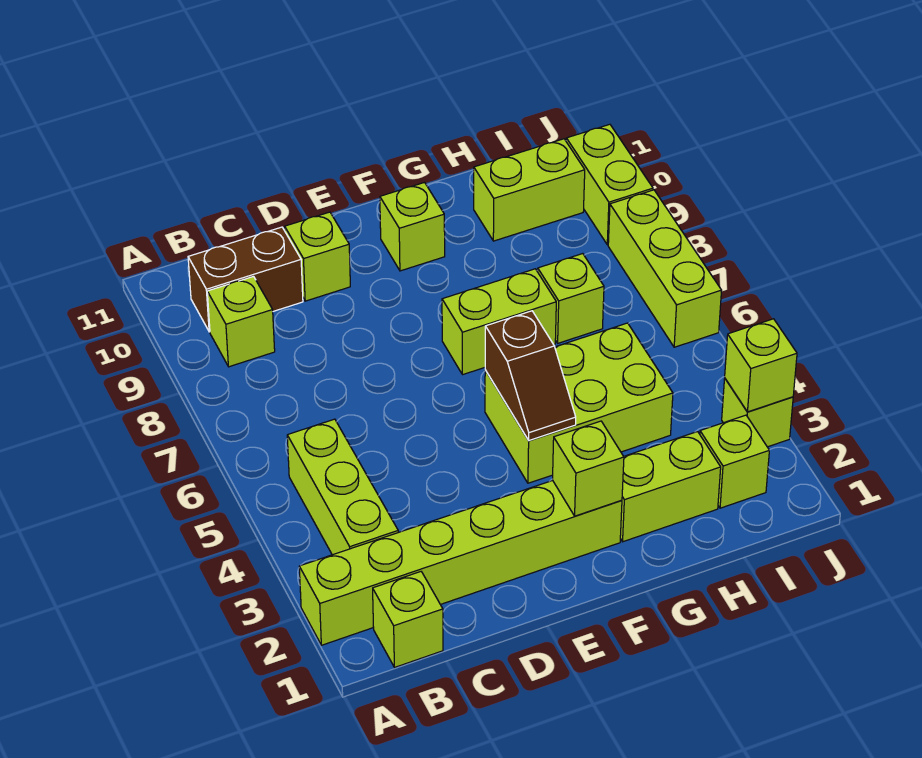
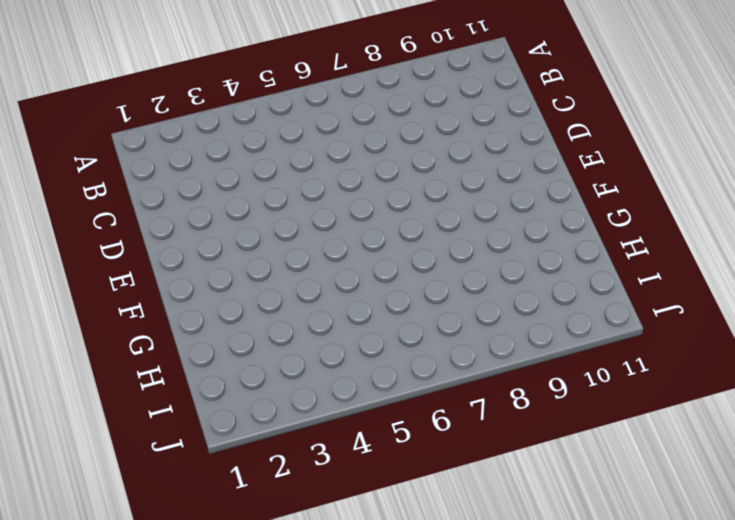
none -> lime 1x6 brick [299,480,622,645]
none -> lime 1x1 brick [373,572,443,667]
none -> lime 1x3 brick [287,419,398,555]

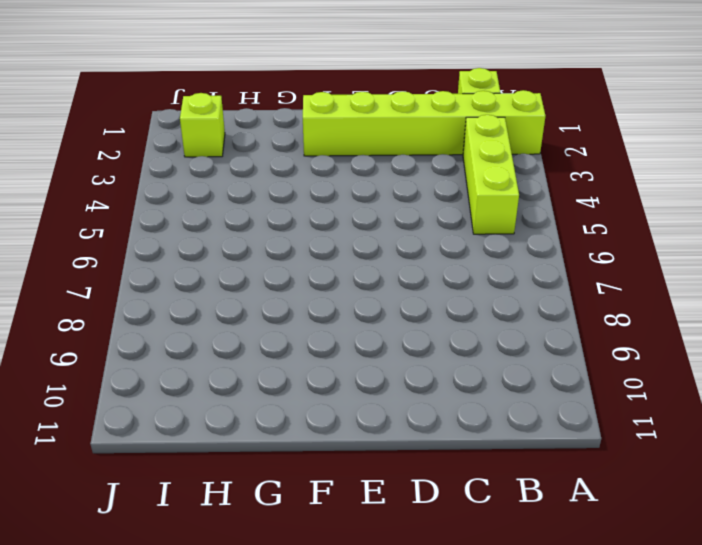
none -> lime 1x1 brick [207,277,275,367]
none -> brown 1x2 brick [188,227,303,332]
none -> lime 1x1 brick [285,212,350,301]

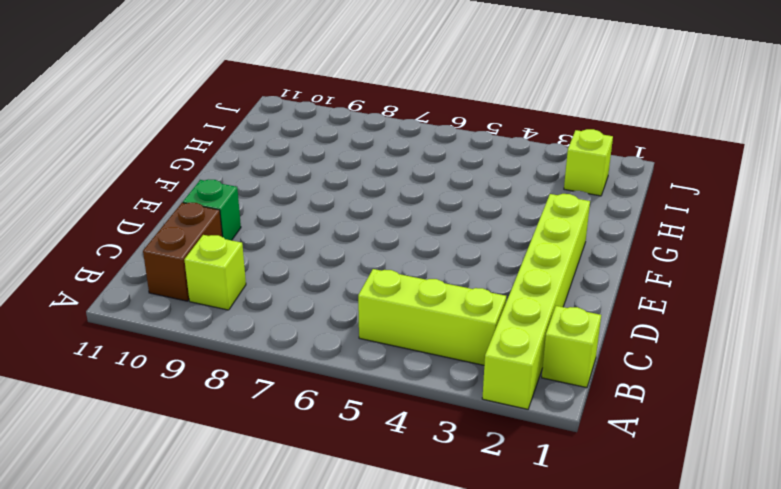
green 1x1 brick [183,180,241,240] -> lime 1x1 brick [285,212,350,301]
none -> lime 2x3 brick [485,323,673,483]
none -> lime 1x2 brick [442,269,556,375]
none -> lime 1x1 brick [380,183,445,271]

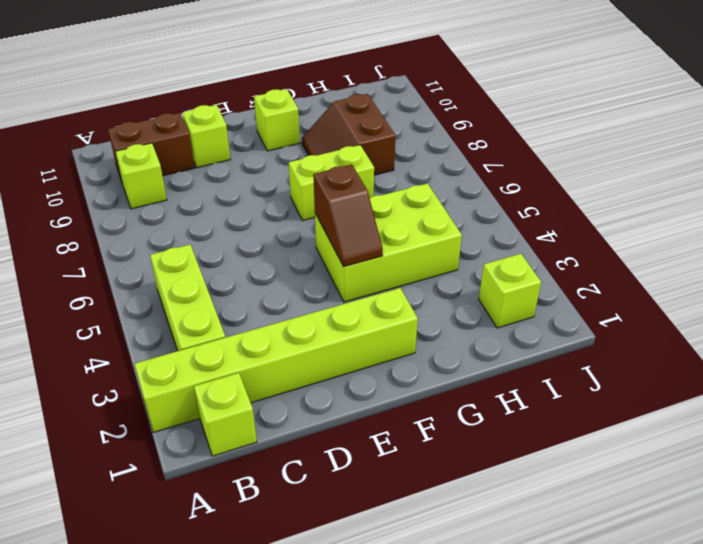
brown 2x2 slope [302,94,396,175] -> none
none -> lime 1x2 brick [620,432,721,542]
none -> lime 1x1 brick [538,254,604,343]
none -> lime 1x2 brick [474,139,585,241]

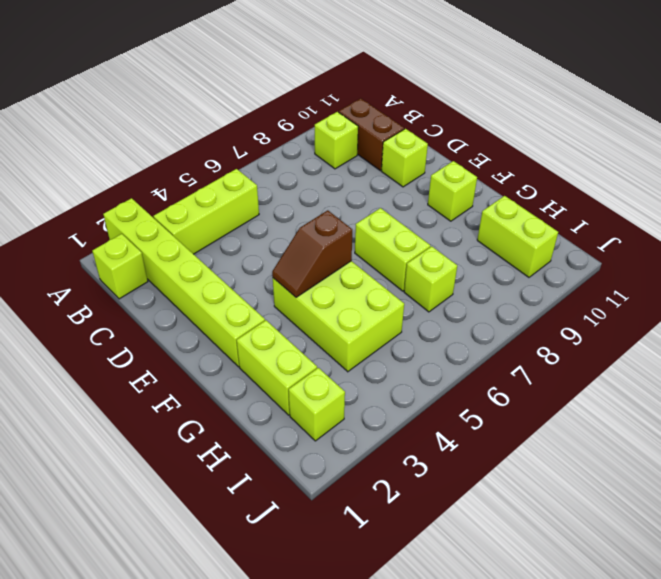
none -> lime 1x1 brick [722,379,793,447]
none -> lime 1x3 brick [608,190,722,347]
none -> lime 1x2 brick [566,124,653,245]

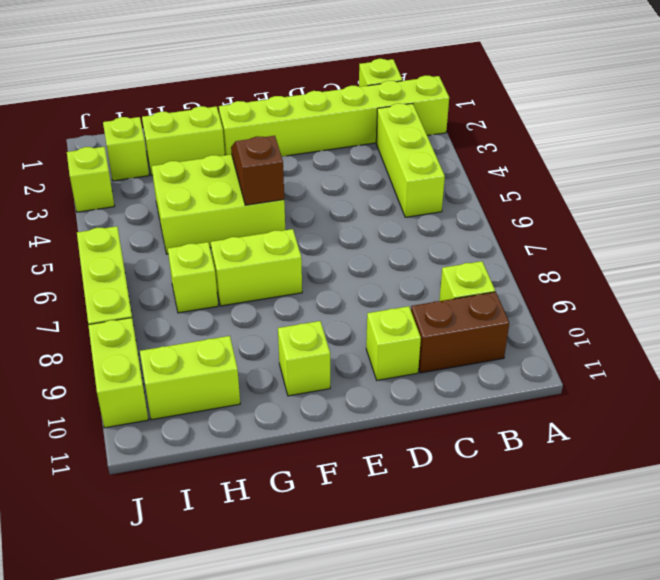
none -> lime 1x1 brick [553,421,624,516]
none -> lime 1x1 brick [725,319,797,412]

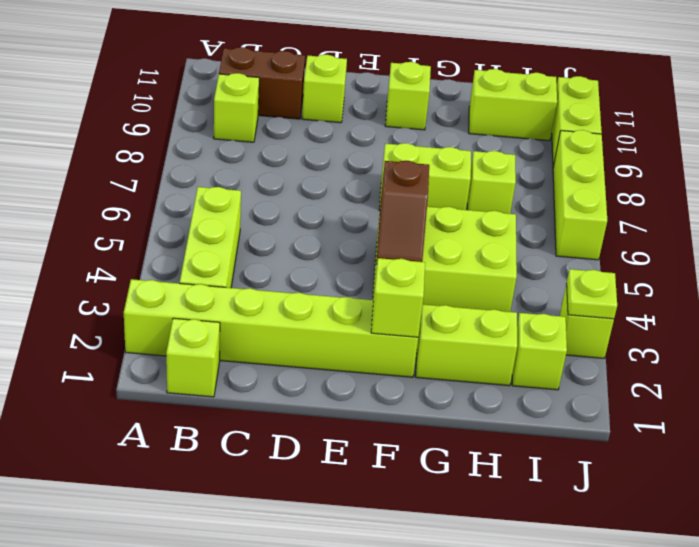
lime 1x1 plate [567,269,617,319] -> lime 1x1 brick [725,319,797,412]

